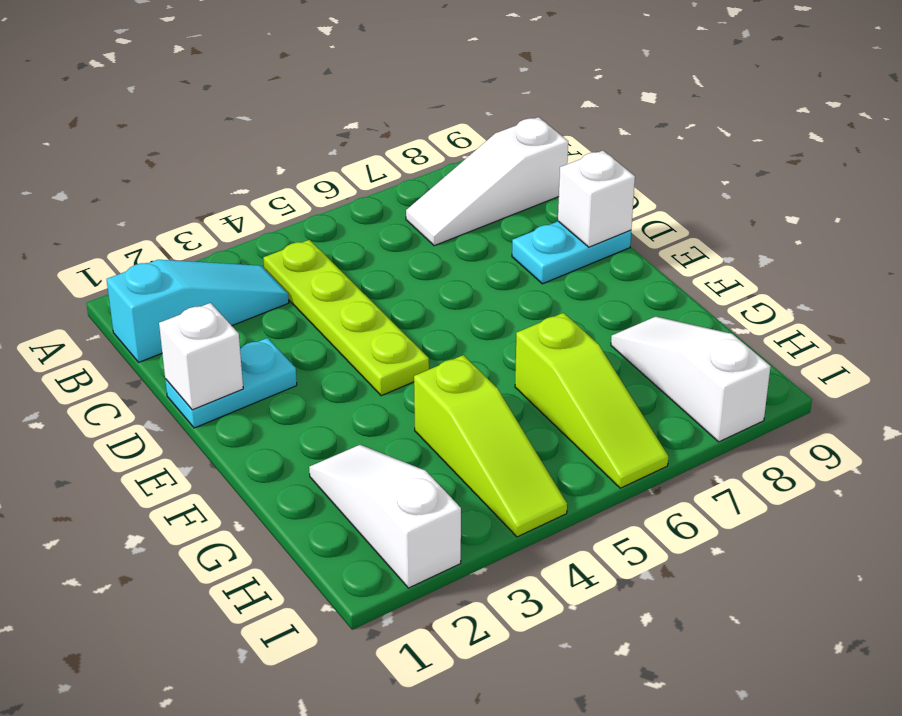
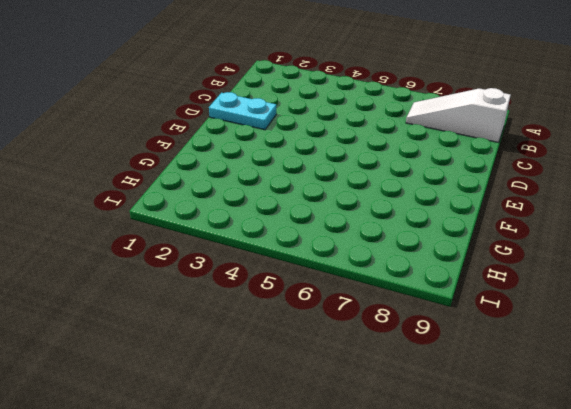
none -> cyan 1x3 slope [107,260,289,362]
none -> lime 1x4 plate [263,240,429,396]

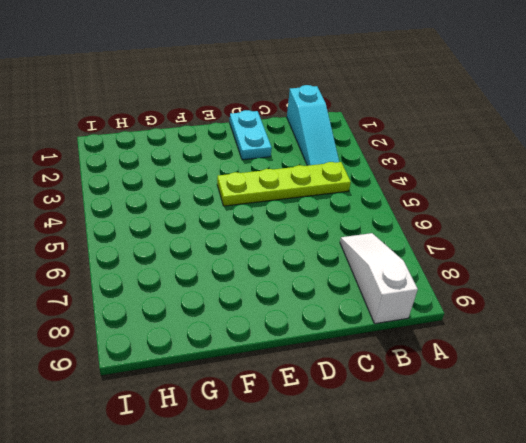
none -> cyan 1x2 plate [512,221,631,284]
none -> white 1x3 slope [309,445,461,588]

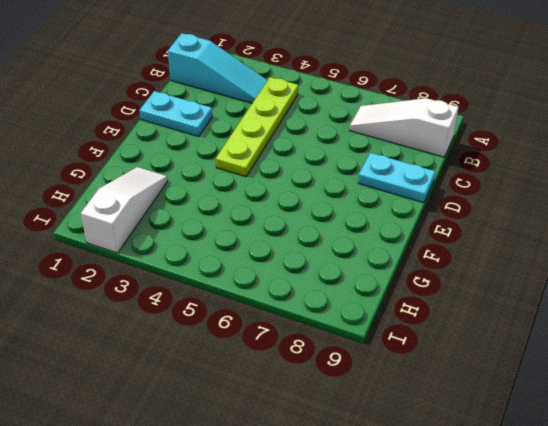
none -> lime 1x3 slope [414,355,567,537]
none -> lime 1x3 slope [515,313,668,488]

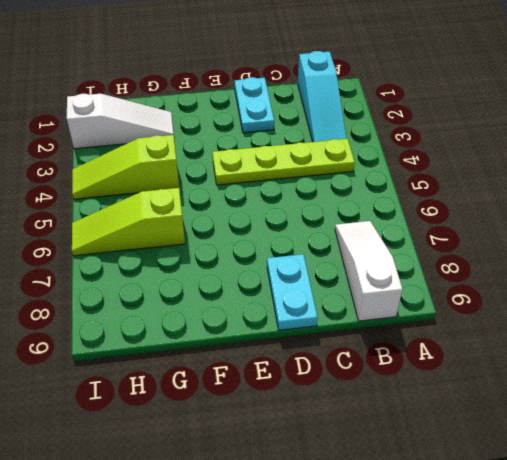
none -> white 1x3 slope [611,317,771,442]
none -> white 1x1 brick [159,303,243,410]

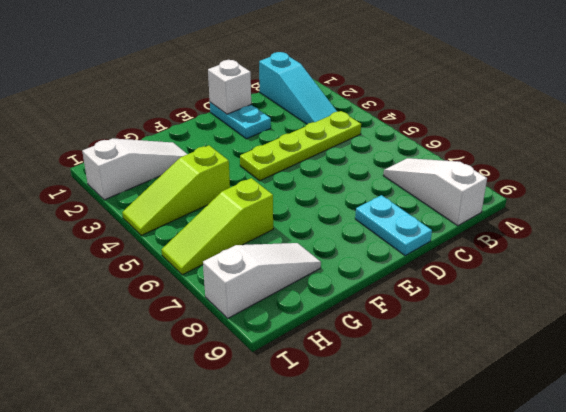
none -> white 1x1 brick [558,151,635,247]

